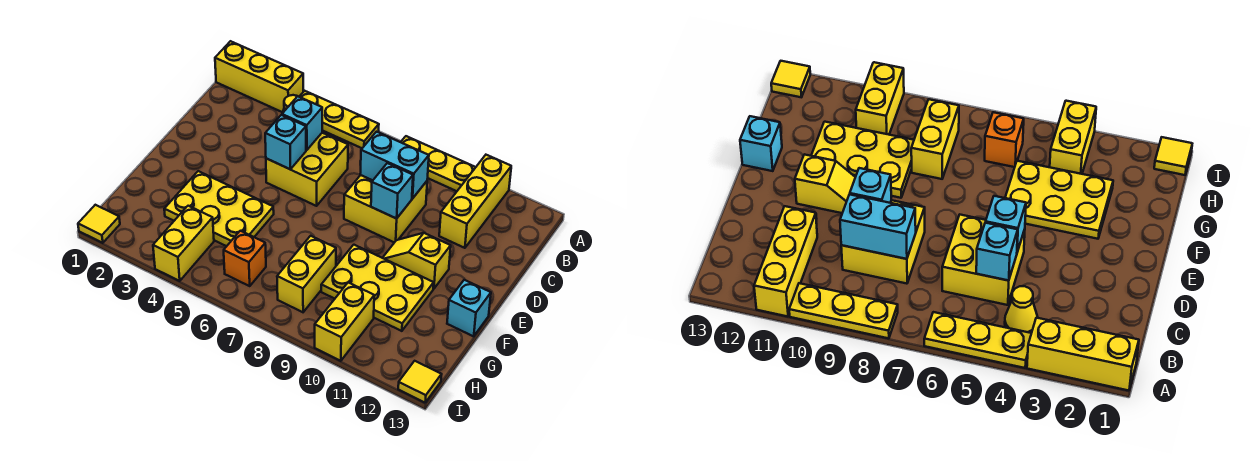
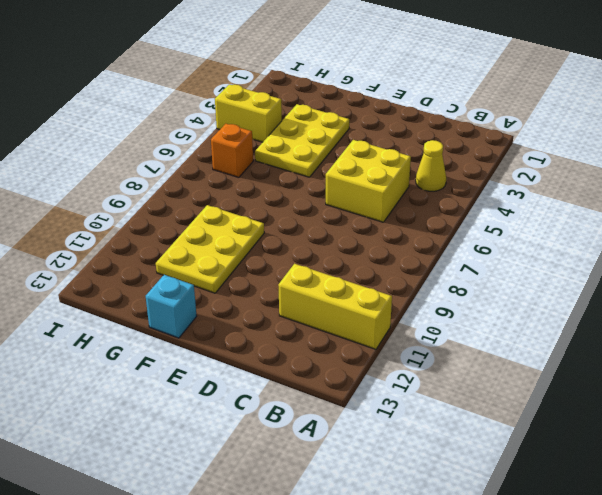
none -> yellow 1x3 brick [215,41,303,112]
none -> yellow 1x3 plate [299,91,379,148]
none -> yellow 1x3 plate [401,136,476,191]

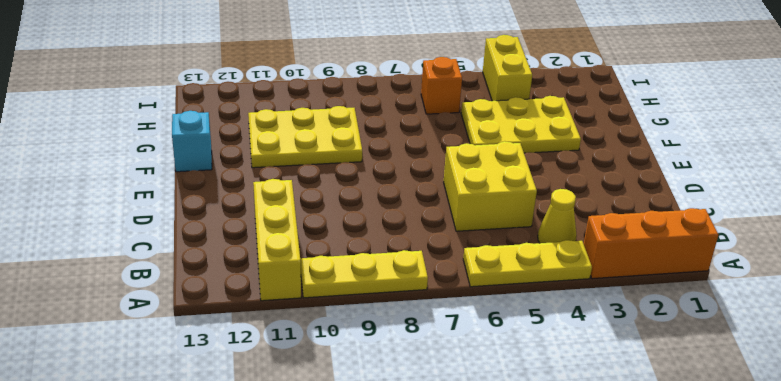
orange 1x3 brick [584,208,718,279] -> yellow 1x3 brick [215,41,303,112]
none -> yellow 2x2 brick [344,175,427,242]
none -> yellow 1x2 slope [383,233,451,289]
none -> yellow 1x2 brick [277,236,336,312]

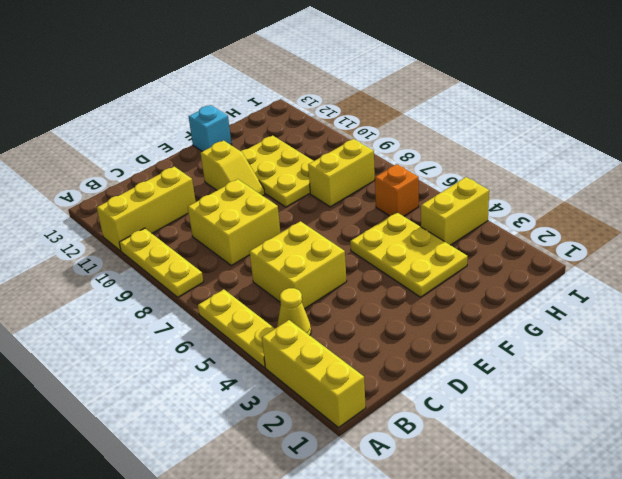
none -> yellow 1x2 brick [315,283,374,361]
none -> yellow 1x1 tile [78,205,120,243]
none -> yellow 1x1 tile [398,361,442,402]

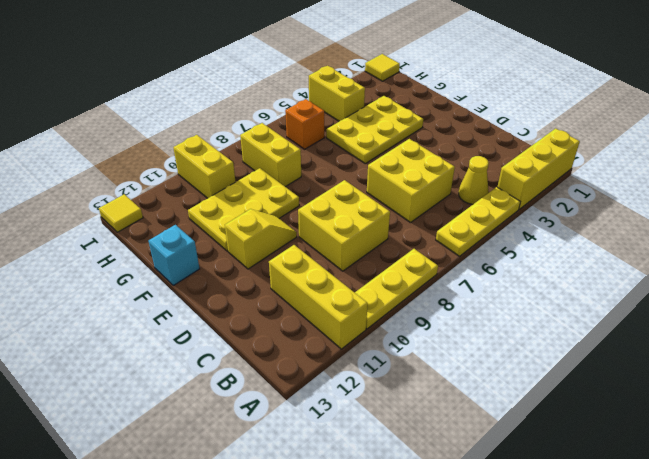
none -> cyan 1x1 brick [282,96,322,150]
none -> cyan 1x2 brick [360,132,429,199]
none -> cyan 1x1 brick [265,115,306,169]

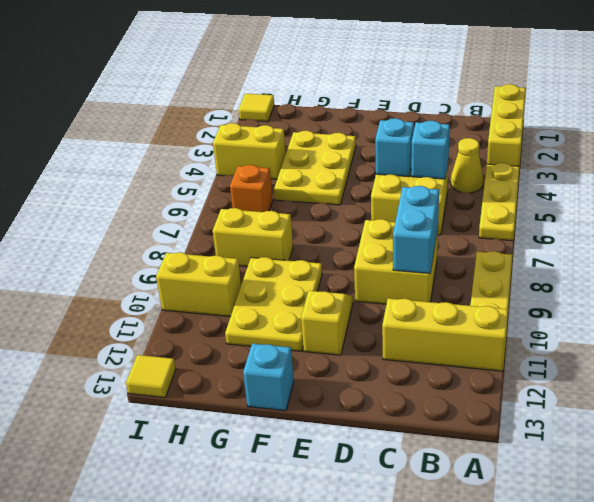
none -> cyan 1x1 brick [371,163,413,219]

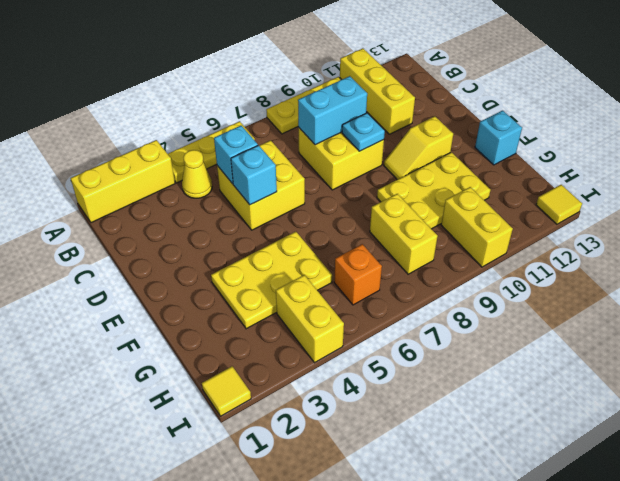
cyan 1x1 plate [342,113,385,151] -> cyan 1x1 brick [371,163,413,219]

